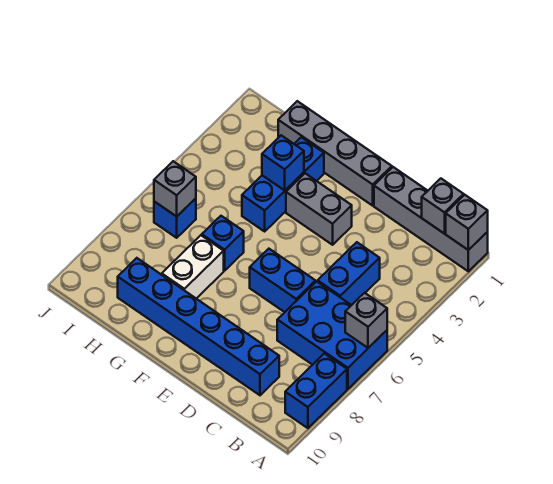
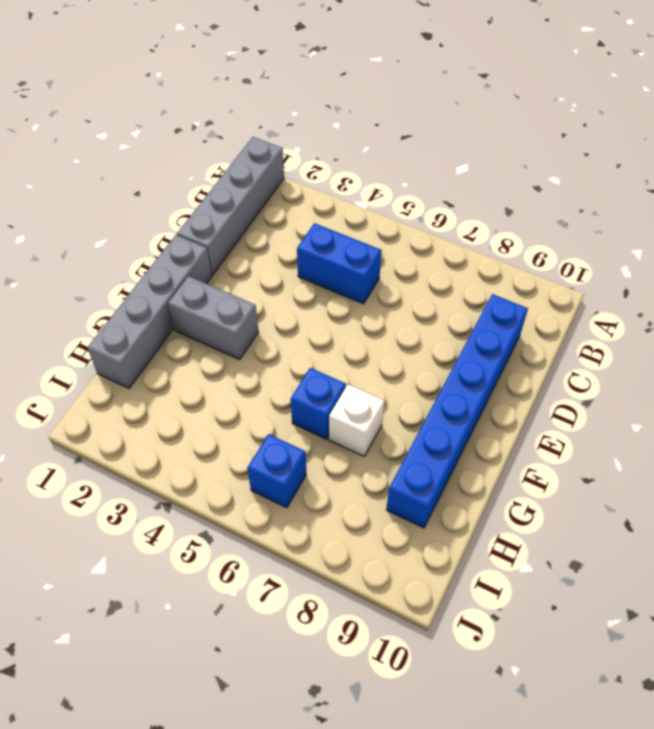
grey 1x2 brick [168,276,258,359] -> grey 1x2 brick turned to [286,173,352,245]
white 1x1 brick [329,385,384,457] -> white 1x2 brick [162,235,224,298]
none -> blue 2x3 brick [277,281,387,389]
none -> blue 1x2 brick [285,353,347,428]
none -> blue 1x2 brick [250,249,315,312]

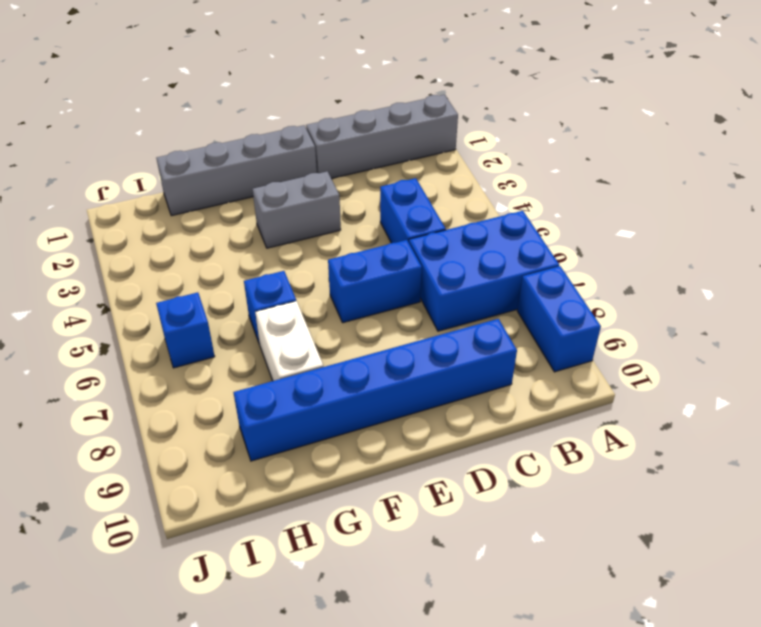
none -> blue 1x3 brick [242,137,324,231]
none -> grey 1x1 brick [446,195,488,250]
none -> grey 1x1 brick [345,293,387,348]

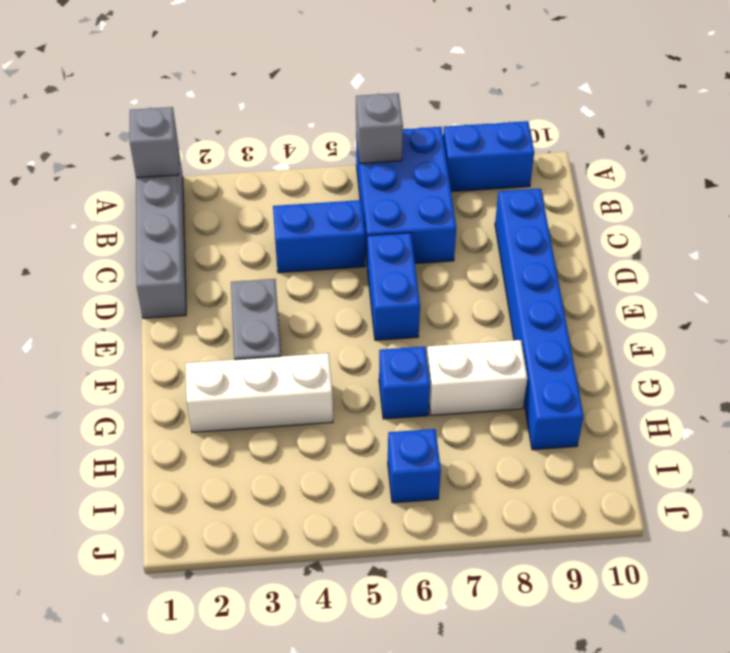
white 1x3 brick [186,353,333,432] -> blue 1x3 brick [242,137,324,231]
none -> grey 1x4 brick [278,101,392,206]
none -> grey 1x1 brick [422,179,464,234]
none -> blue 1x1 brick [262,135,304,190]

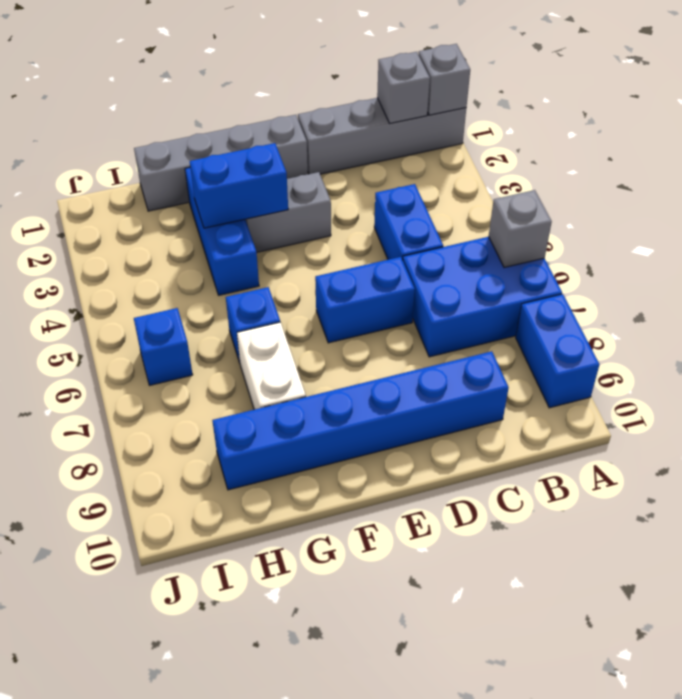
blue 1x2 brick [190,143,288,228] -> blue 1x1 brick [262,135,304,190]
none -> grey 1x1 brick [154,161,196,216]

